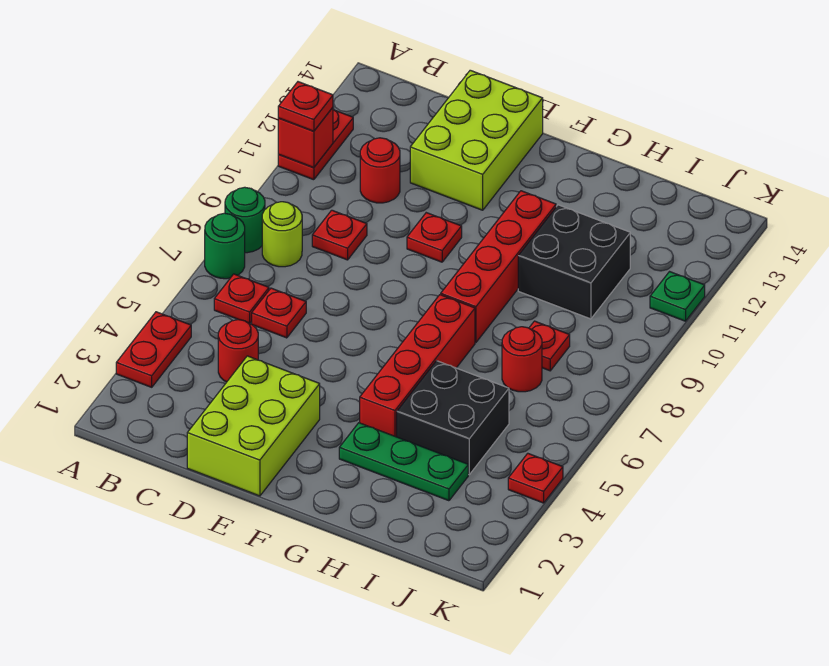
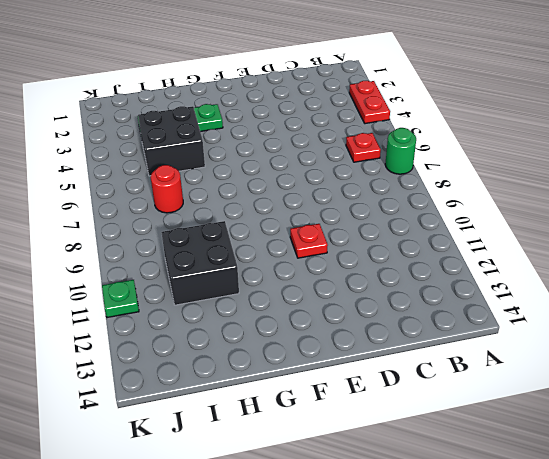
none -> green 1x1 round brick [225,187,265,253]
none -> red 1x2 plate [278,110,353,180]
none -> lime 1x1 round brick [262,202,302,267]

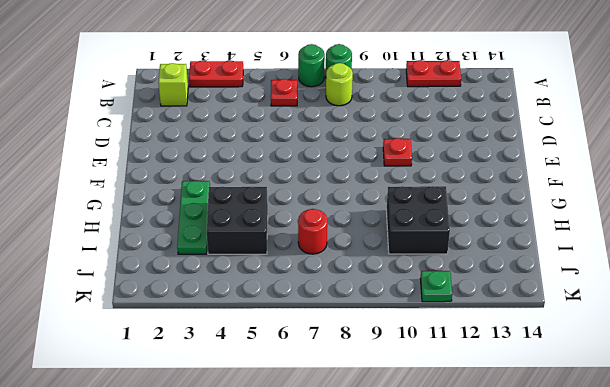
lime 1x1 brick [158,63,188,106] -> none
none -> red 1x1 round brick [218,320,258,382]
none -> red 1x1 plate [252,288,306,338]
none -> red 1x1 plate [312,210,367,260]

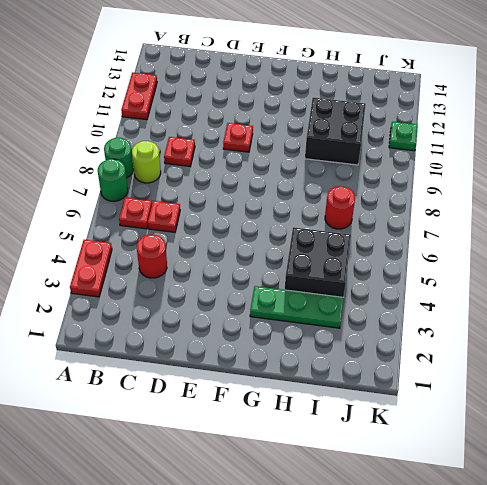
none -> red 1x1 round brick [360,138,400,203]
none -> lime 2x3 brick [187,356,320,496]
none -> lime 2x3 brick [410,70,543,210]

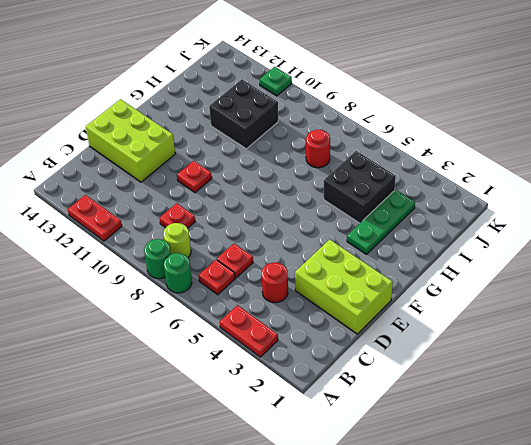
none -> red 1x1 round brick [360,138,400,203]
none -> red 1x4 brick [360,295,475,437]
none -> red 1x4 brick [441,191,556,342]

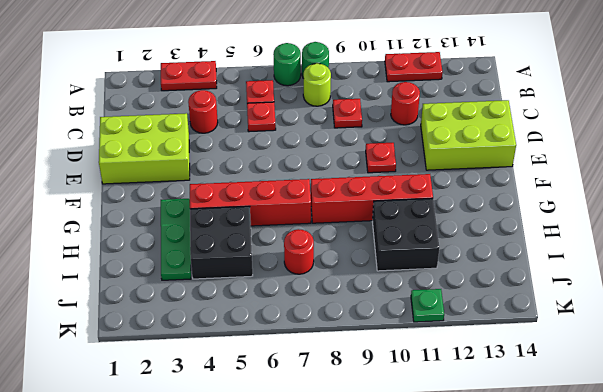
none -> red 1x1 plate [529,321,570,371]
none -> red 1x1 plate [508,453,563,503]
none -> red 1x1 brick [278,108,333,168]

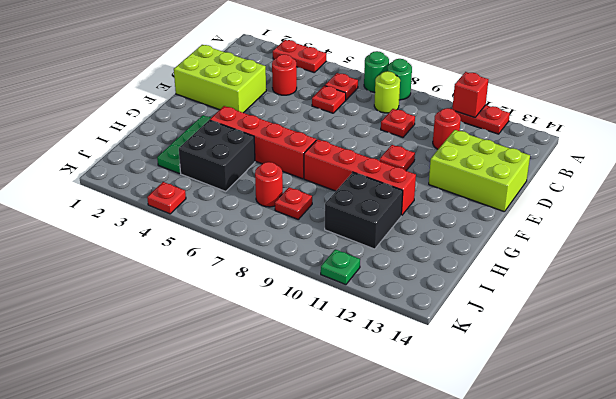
none -> red 1x1 plate [278,82,333,131]

